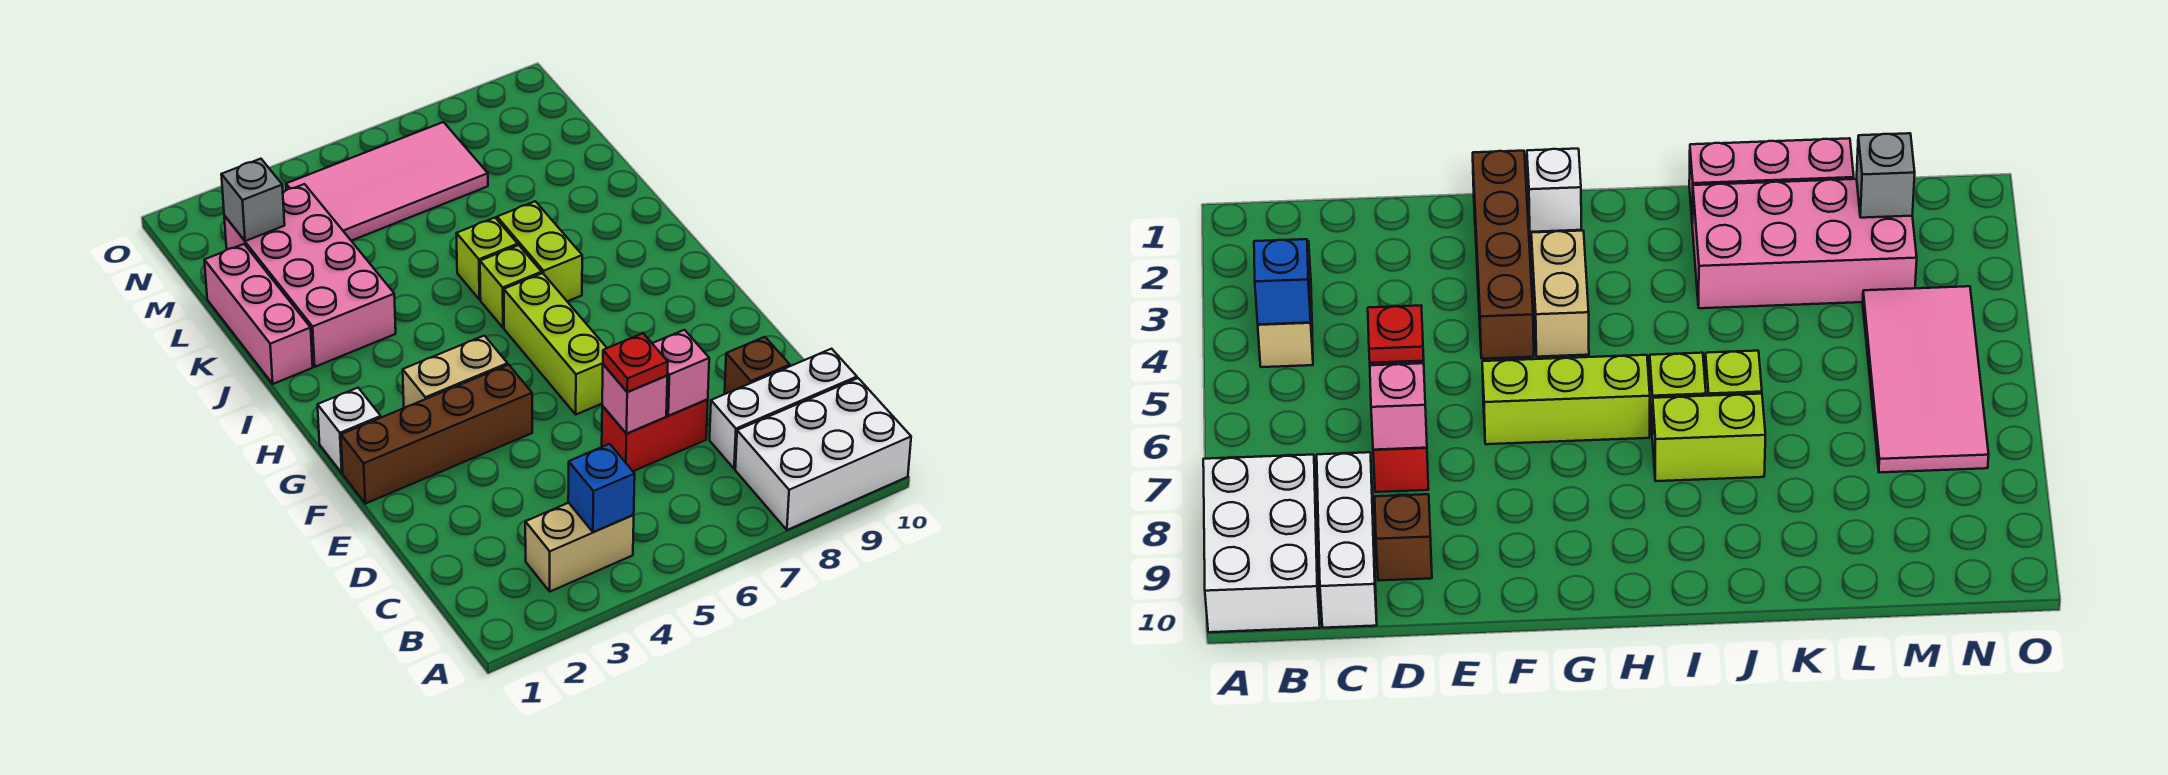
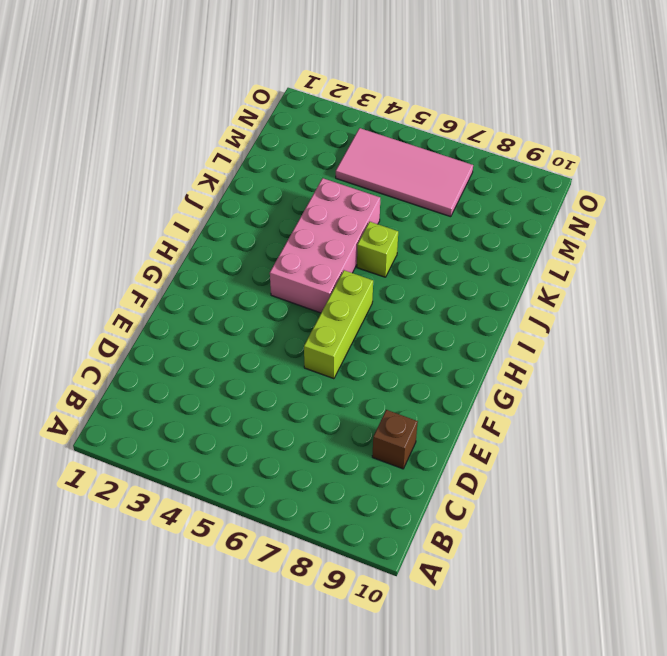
pink 2x4 brick [270,178,380,313] -> pink 2x4 brick moved to [224,184,396,367]
none -> white 2x3 brick [735,378,911,530]
none -> tan 1x2 brick [525,503,634,591]
none -> white 1x3 brick [710,349,857,469]

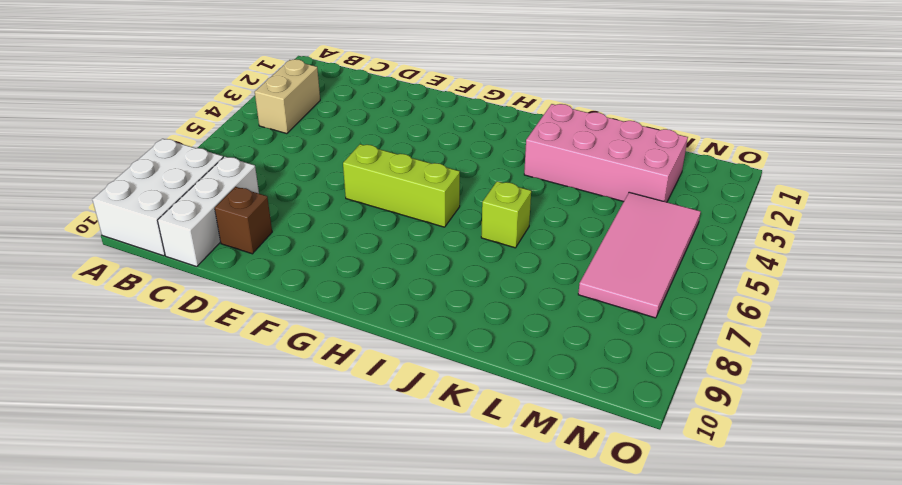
none -> red 1x2 brick [602,400,708,471]
none -> brown 1x4 brick [341,365,532,504]
none -> white 1x1 brick [318,388,381,473]

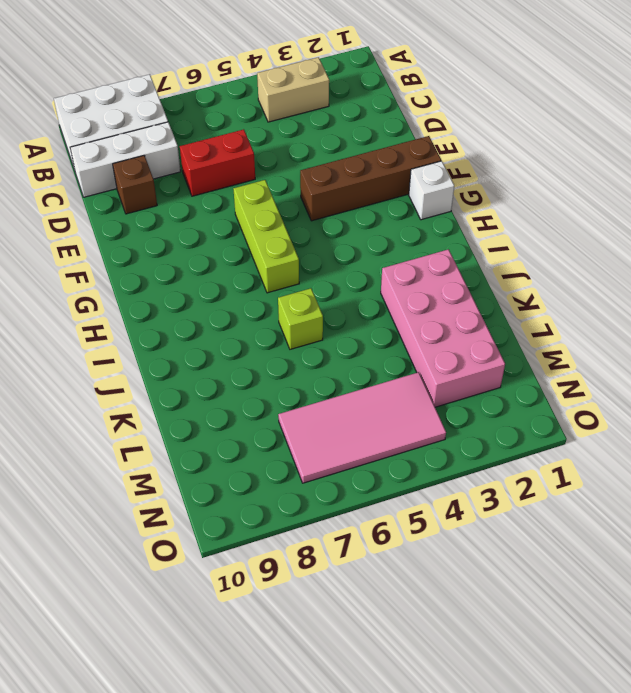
none -> tan 1x2 brick [403,336,508,408]
none -> lime 1x1 brick [480,245,542,328]
none -> lime 1x2 brick [497,201,582,301]

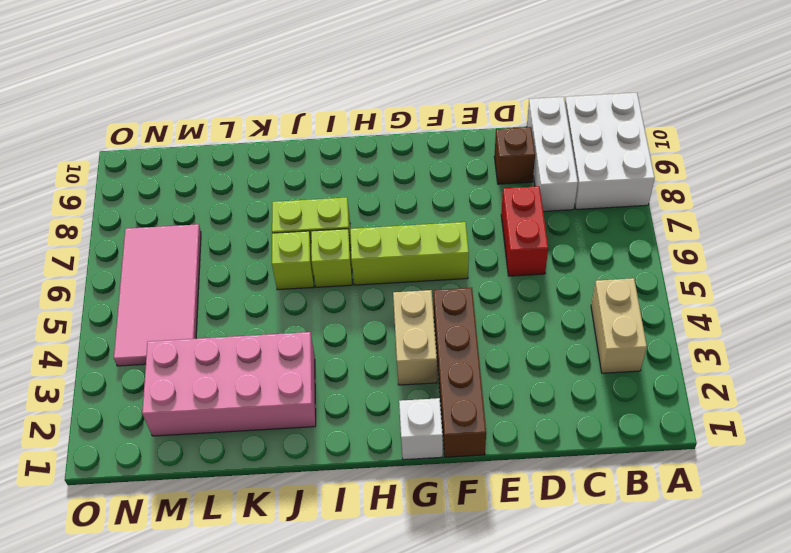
none -> pink 1x3 brick [204,244,313,384]
none -> blue 1x1 brick [568,444,635,532]
none -> pink 1x1 brick [602,364,667,434]

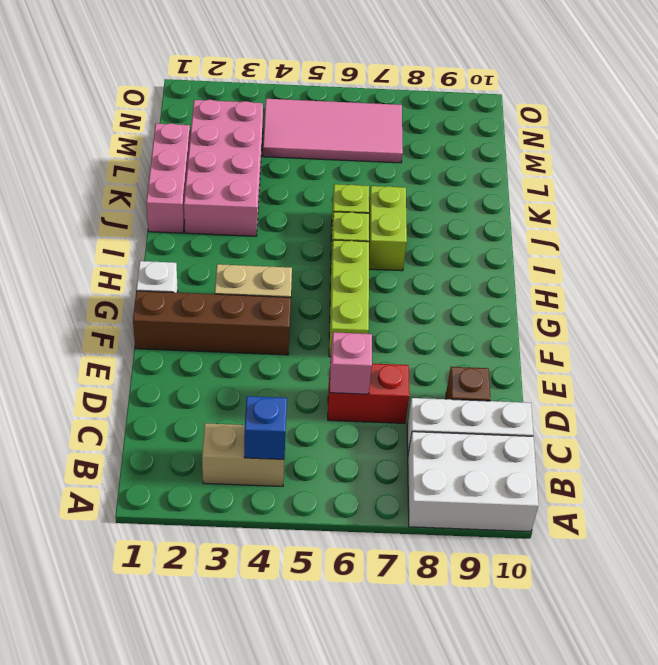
none -> pink 1x1 brick [652,330,709,416]
none -> grey 1x1 brick [221,159,285,241]
none -> red 1x1 plate [603,333,668,392]

